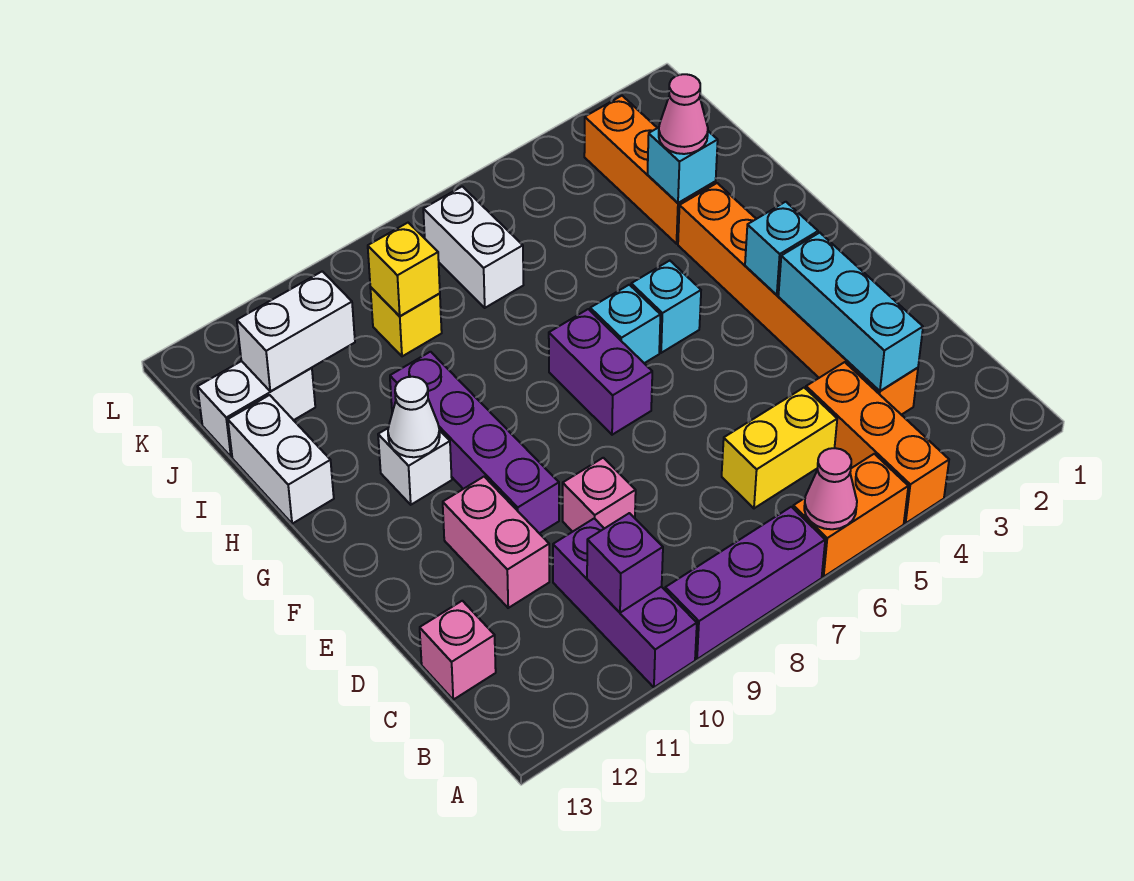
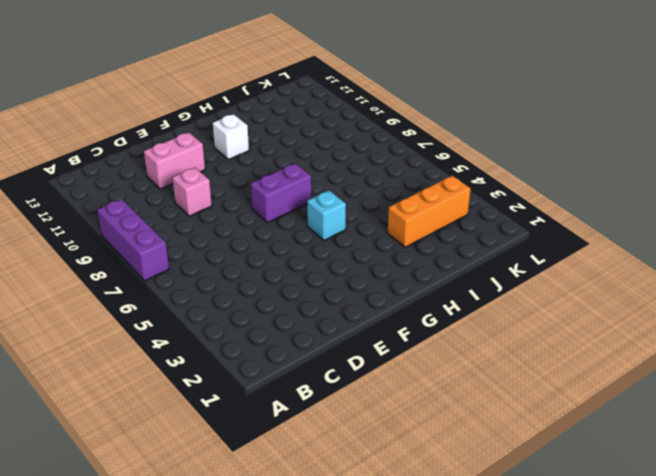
none -> orange 1x3 brick [806,362,949,523]
none -> orange 1x2 brick [793,454,908,577]
none -> purple 1x3 brick [553,518,697,687]

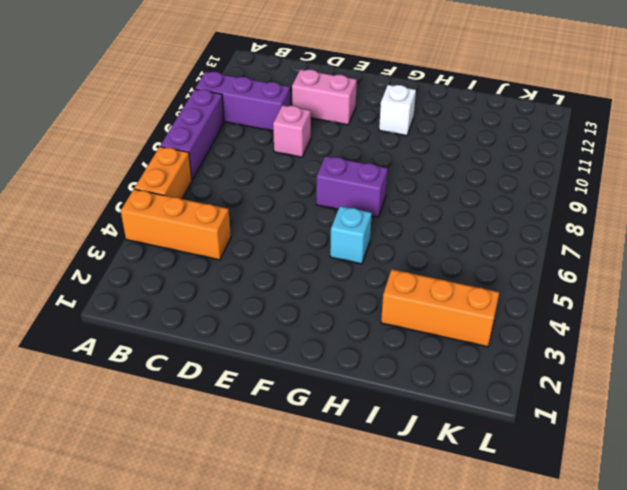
none -> orange 1x6 brick [678,183,918,415]
none -> yellow 1x2 brick [722,388,837,508]
none -> pink 1x1 brick [420,601,496,700]

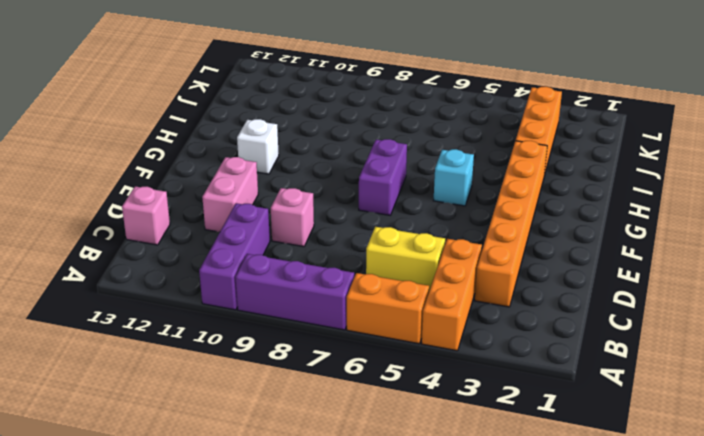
none -> purple 1x4 brick [390,352,559,533]
none -> cyan 1x1 brick [590,285,660,363]
none -> white 1x2 brick [228,395,334,524]

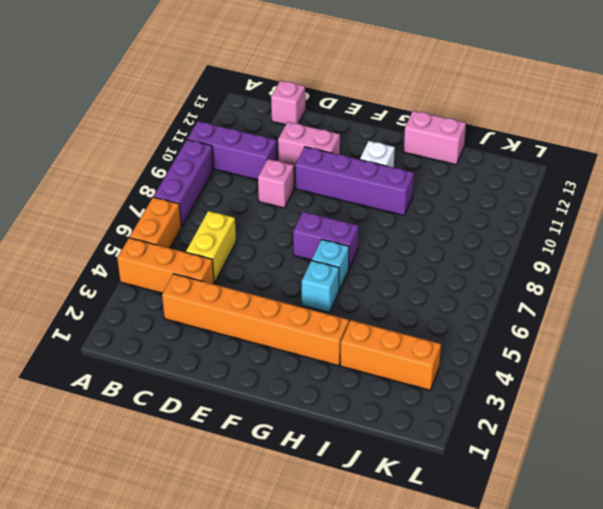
pink 1x2 brick [404,111,466,165] -> white 1x2 brick [228,395,334,524]
none -> white 1x2 brick [423,186,523,308]
none -> yellow 1x1 brick [370,287,442,356]
none -> white 1x2 brick [198,361,315,457]

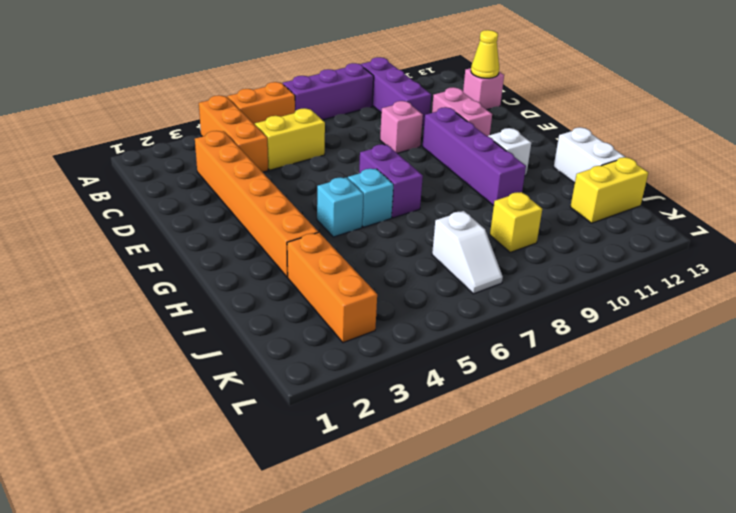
yellow 1x1 cone [471,30,499,78] -> none
white 1x2 slope [432,211,503,294] -> white 1x2 brick [423,186,523,308]
yellow 1x2 brick [570,157,648,223] -> white 1x2 brick [198,361,315,457]
none -> pink 1x1 cone [804,448,857,529]
none -> purple 1x1 brick [587,513,663,613]
none -> cyan 1x3 brick [778,233,923,391]

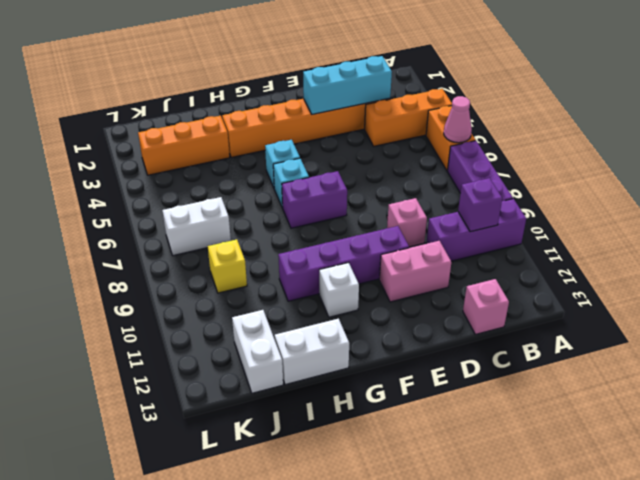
none -> yellow 1x2 brick [722,388,837,508]
none -> cyan 1x1 brick [745,202,818,295]
none -> white 1x1 cone [388,377,440,457]

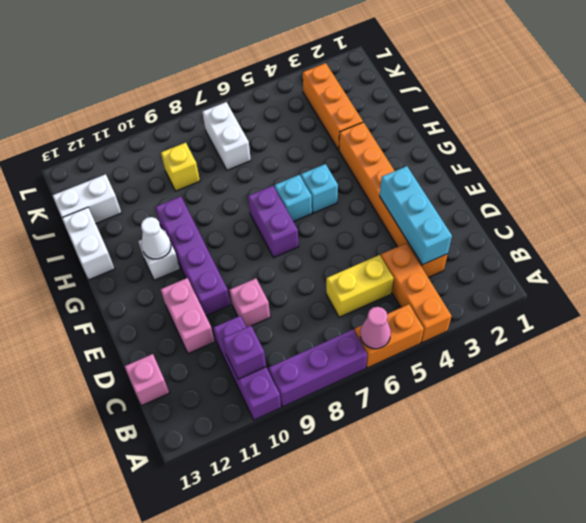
none -> cyan 1x1 brick [745,202,818,295]
none -> cyan 1x1 brick [647,128,718,203]
none -> yellow 1x1 brick [368,223,440,316]

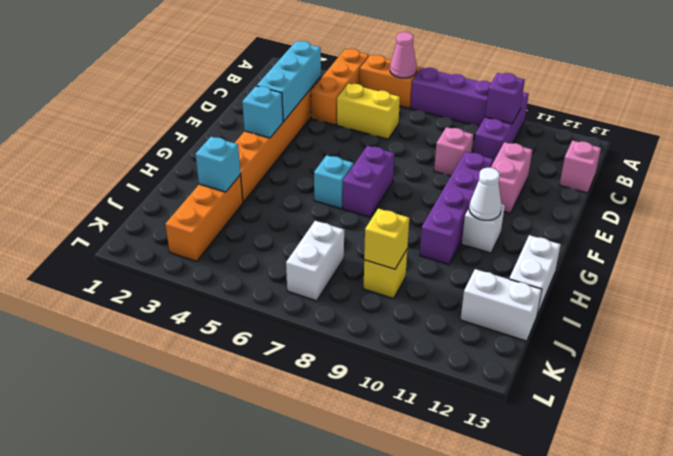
none -> cyan 1x1 brick [631,261,701,353]
none -> white 1x2 brick [237,271,355,391]
none -> pink 1x1 cone [659,74,708,154]

